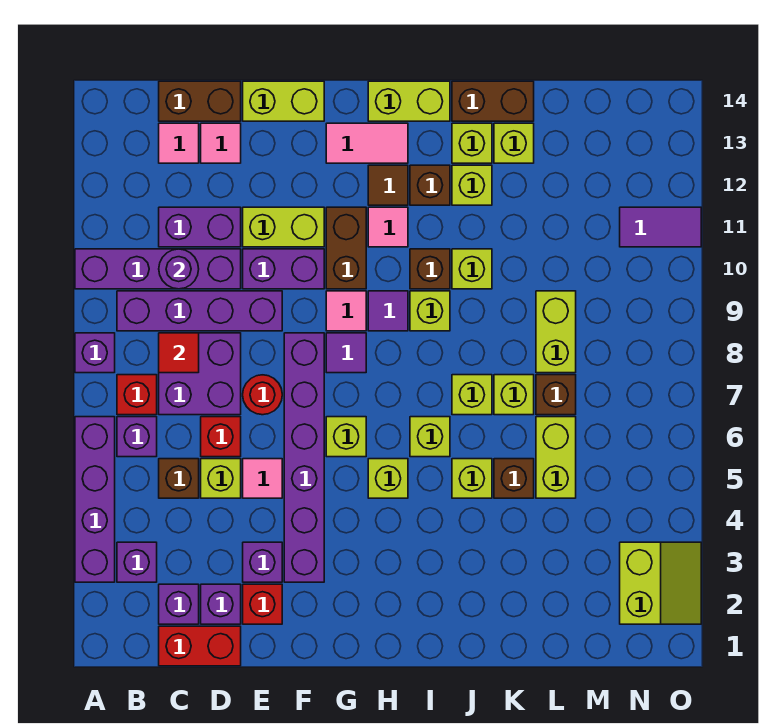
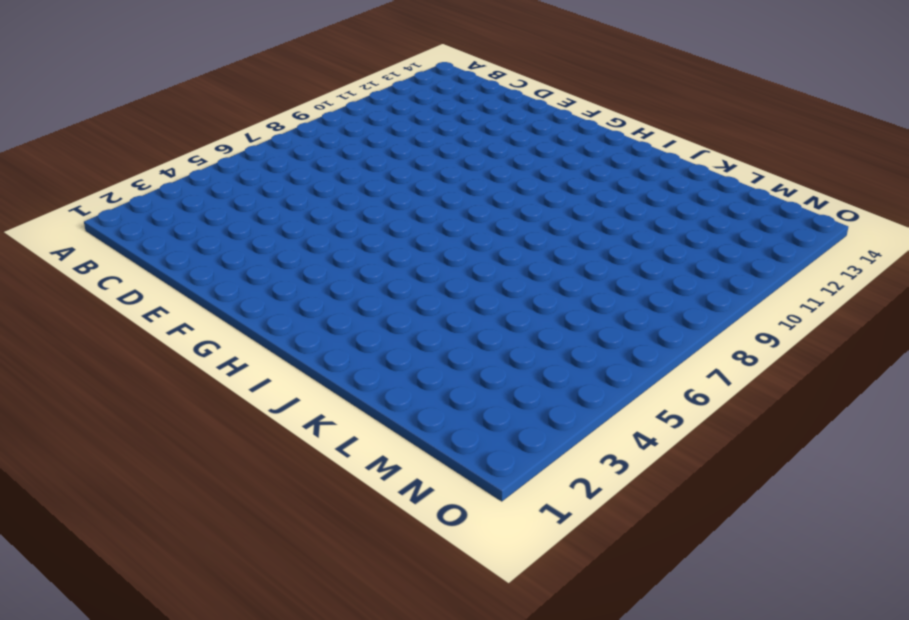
none -> purple 1x4 brick [75,417,115,582]
none -> purple 1x1 brick [75,333,115,373]
none -> purple 1x4 brick [75,249,241,289]
none -> purple 1x1 brick [117,542,157,582]

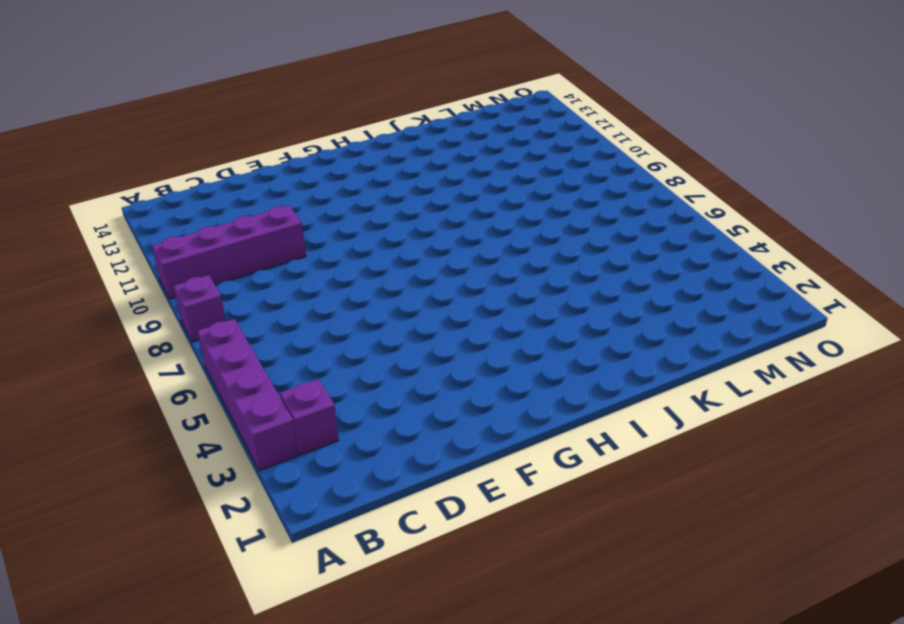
none -> purple 1x1 brick [117,417,157,457]
none -> red 1x1 brick [117,375,157,415]
none -> purple 1x4 brick [117,291,282,331]
none -> red 1x2 brick [159,626,241,666]

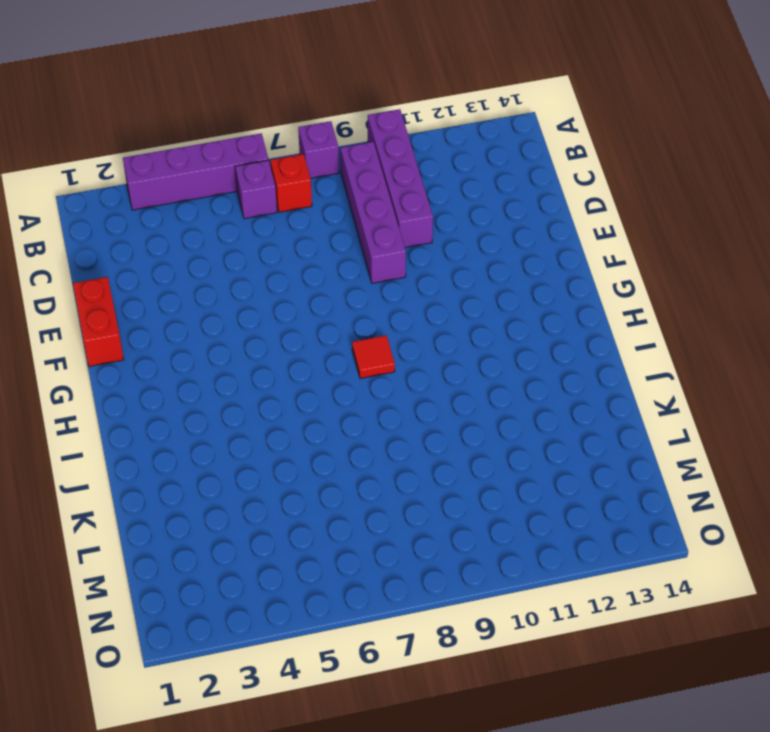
red 1x2 brick [73,277,124,367] -> red 1x2 brick moved to [159,626,241,666]
red 1x1 tile [352,335,395,379] -> red 1x1 tile moved to [159,333,199,373]
none -> purple 1x1 brick [117,542,157,582]
none -> purple 1x1 brick [159,584,199,624]
none -> brown 1x1 brick [159,459,199,498]
none -> purple 2x2 brick [159,333,241,415]

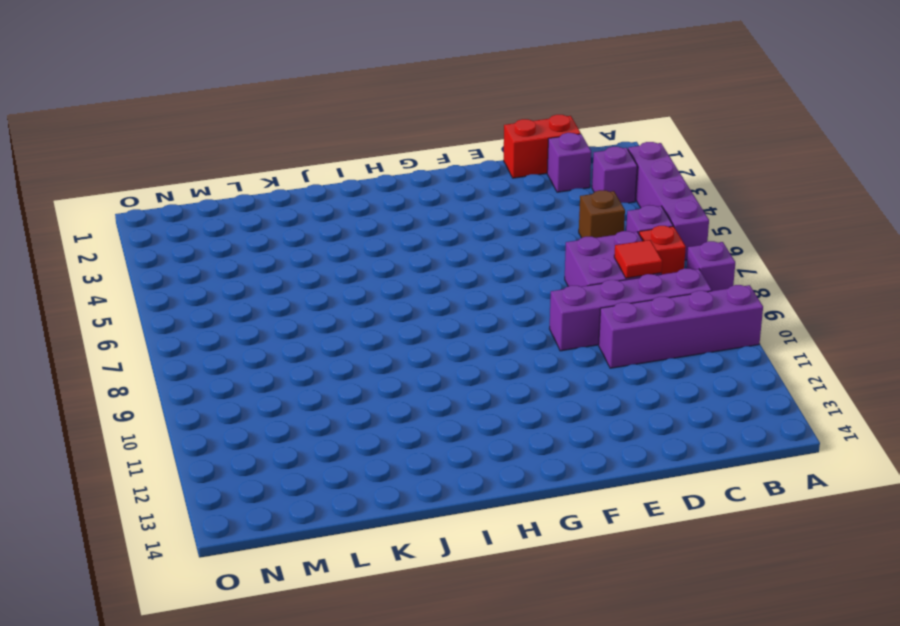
none -> purple 1x2 brick [159,207,241,247]
none -> pink 1x1 tile [159,123,199,163]
none -> brown 1x2 brick [159,81,241,121]
none -> purple 1x1 brick [201,584,241,624]

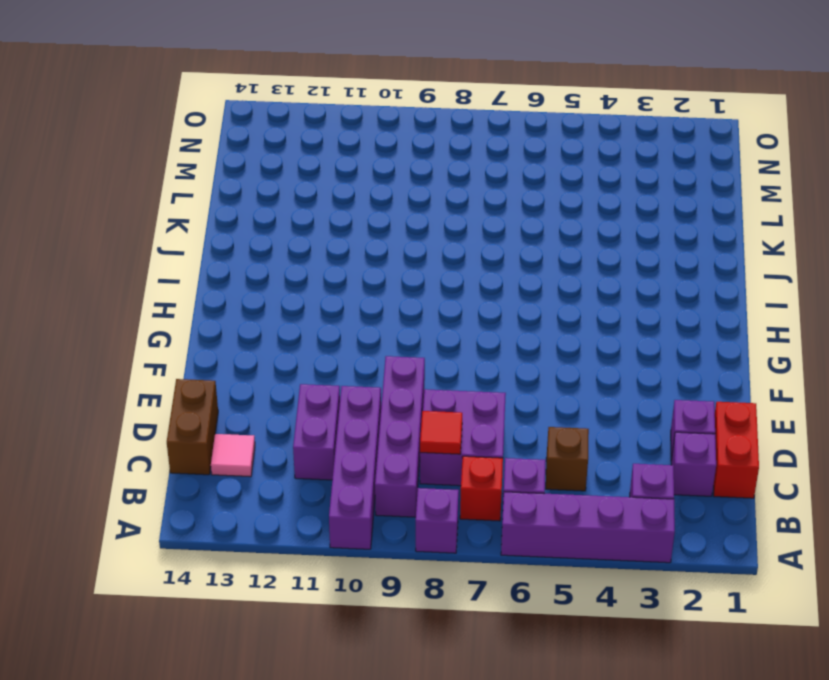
none -> lime 1x1 brick [201,459,241,498]
none -> red 1x1 brick [201,417,241,457]
none -> pink 1x1 tile [201,123,241,163]
none -> red 1x1 brick [243,584,282,624]

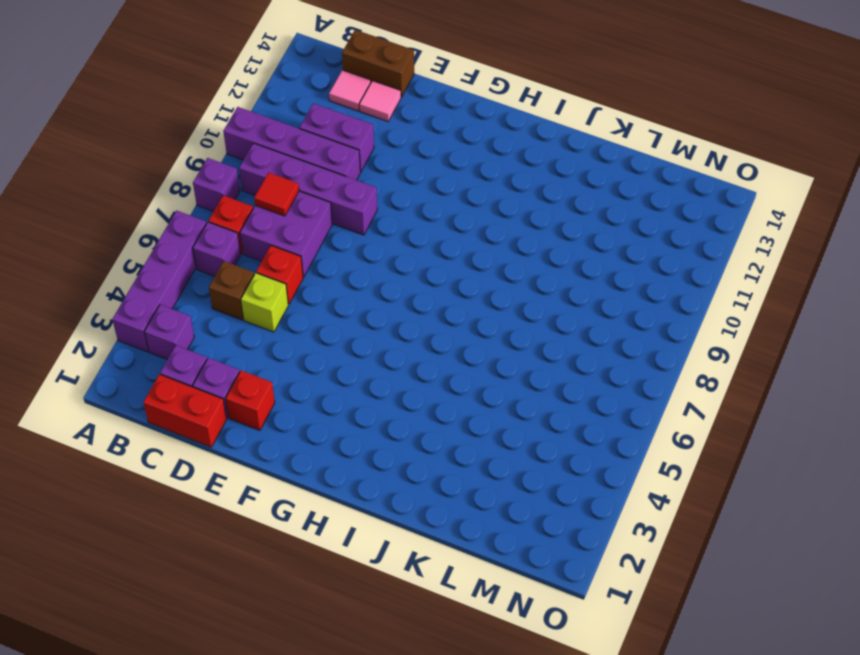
none -> purple 1x1 brick [243,542,282,582]
none -> pink 1x1 tile [243,459,282,498]
none -> red 1x1 round brick [243,375,282,415]
none -> purple 1x2 brick [243,249,324,289]

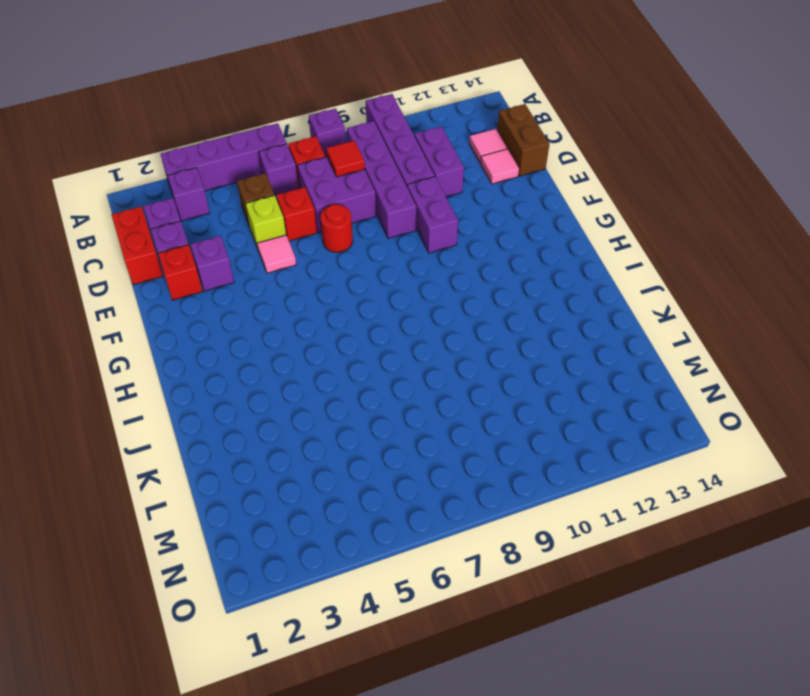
none -> lime 1x2 brick [243,207,324,247]
none -> lime 1x2 brick [243,81,324,121]
none -> purple 1x6 brick [284,333,324,582]
none -> lime 1x1 brick [326,417,366,457]

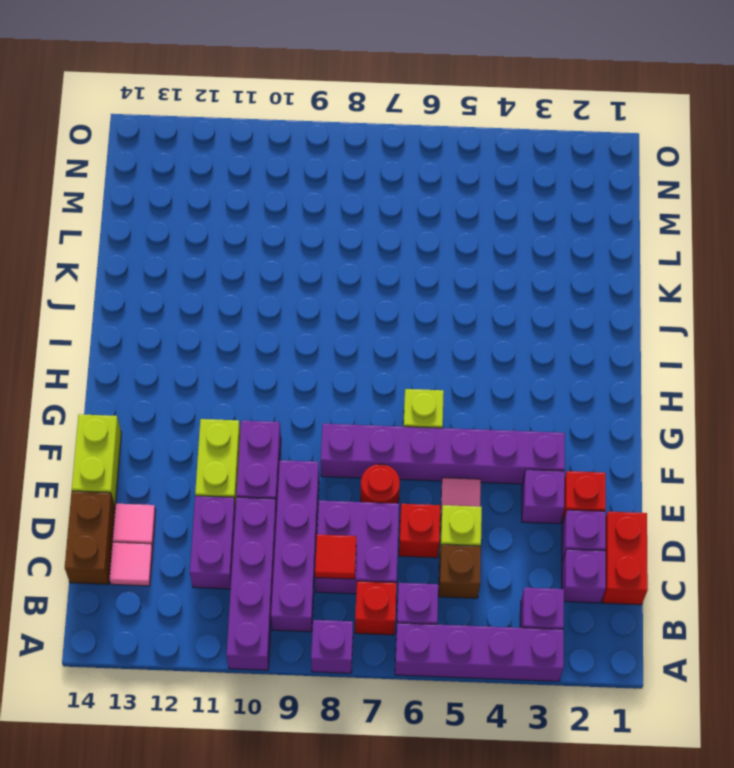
none -> purple 1x1 tile [326,333,366,373]
none -> pink 1x1 tile [326,291,366,331]
none -> brown 1x2 brick [326,207,366,289]
none -> pink 1x2 tile [326,123,408,163]

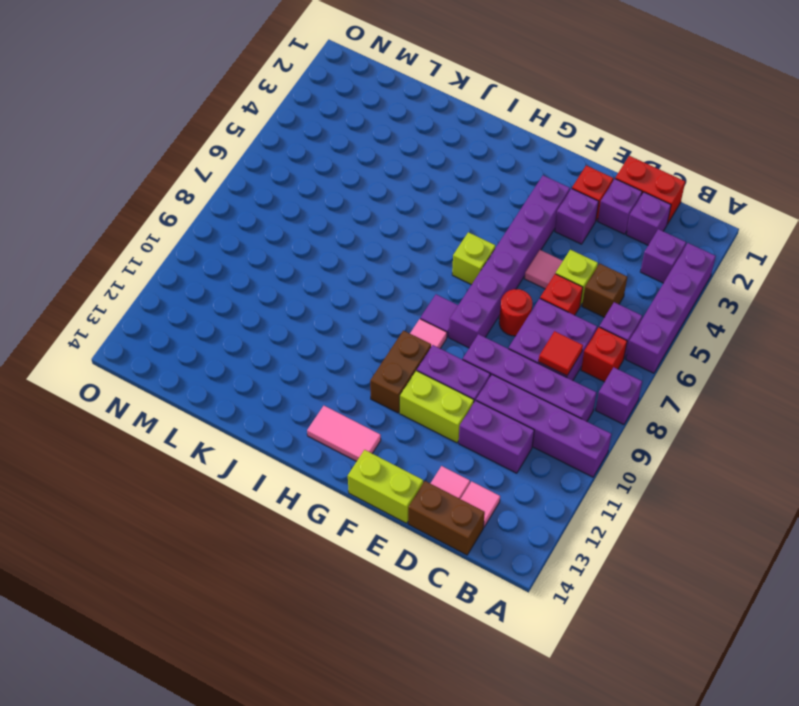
none -> lime 1x1 brick [368,459,408,498]
none -> purple 1x1 tile [368,291,408,331]
none -> pink 1x1 tile [368,207,408,247]
none -> brown 1x1 tile [368,165,408,205]

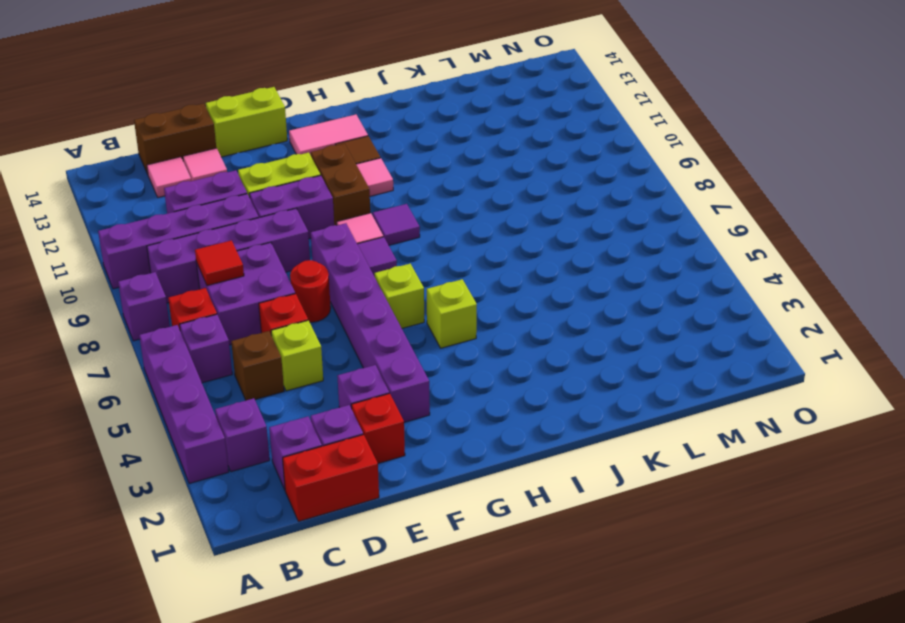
none -> pink 1x1 tile [243,459,282,498]
none -> lime 1x2 brick [368,81,450,121]
none -> lime 1x1 brick [410,417,450,457]
none -> lime 1x1 brick [410,291,450,331]

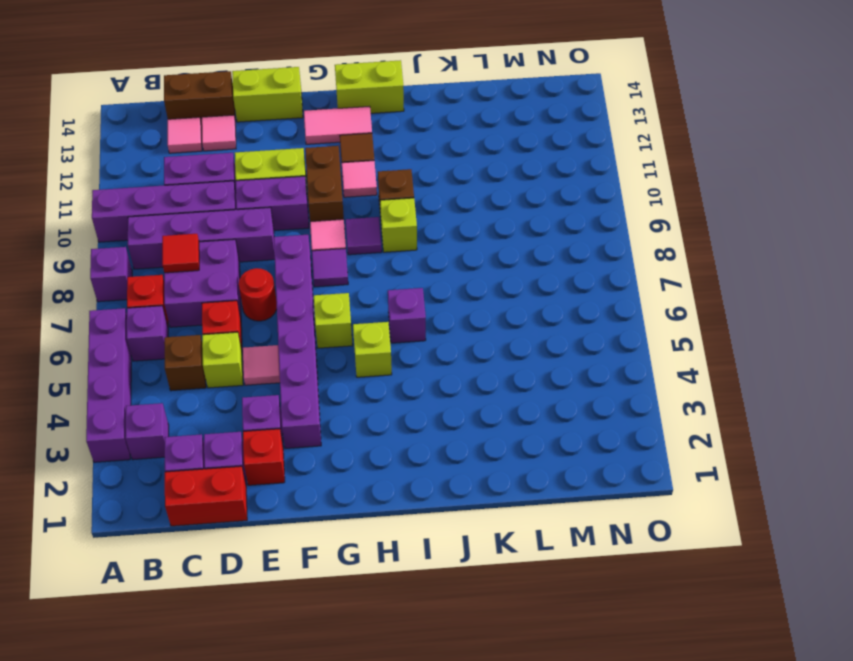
purple 1x1 brick [388,288,426,343] -> lime 1x1 brick [410,417,450,457]
none -> brown 1x1 brick [410,165,450,205]
none -> lime 1x1 brick [452,459,492,498]
none -> lime 1x1 brick [452,375,492,415]
none -> lime 1x1 brick [452,249,492,289]

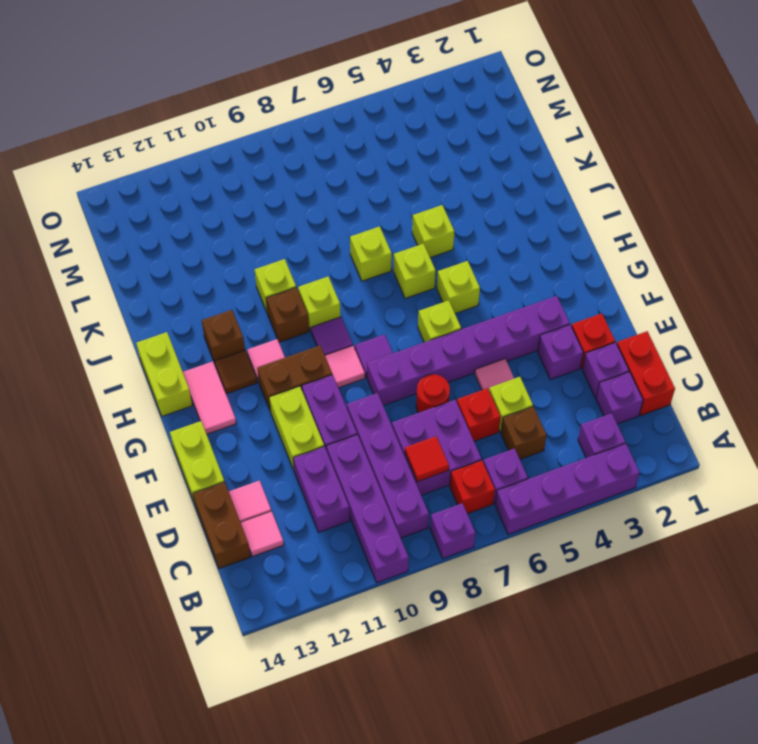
none -> lime 1x1 brick [452,165,492,205]
none -> lime 1x1 brick [452,123,492,163]
none -> brown 1x2 brick [452,81,534,121]
none -> brown 1x1 brick [494,459,534,498]

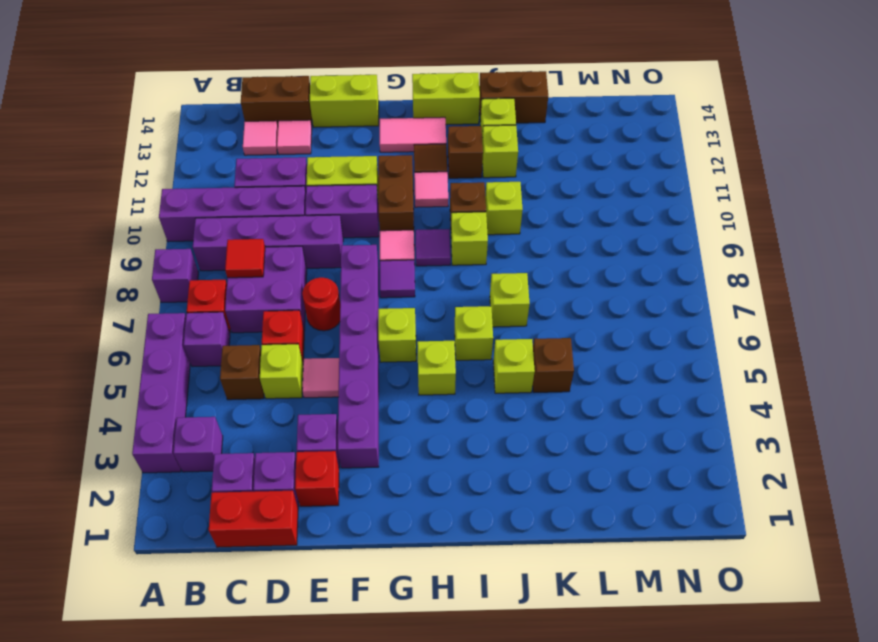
none -> lime 1x1 brick [494,375,534,415]
none -> lime 1x1 brick [494,123,534,163]
none -> lime 1x2 brick [536,417,576,498]
none -> brown 1x1 brick [536,375,576,415]

